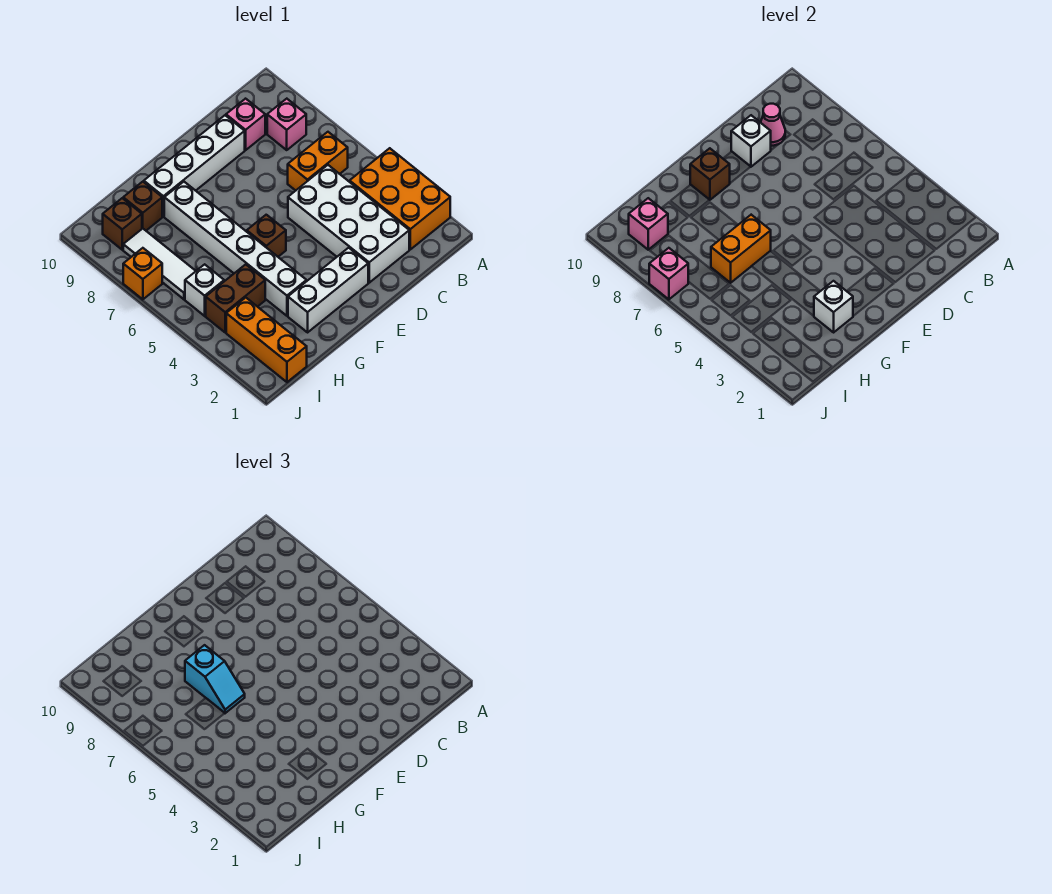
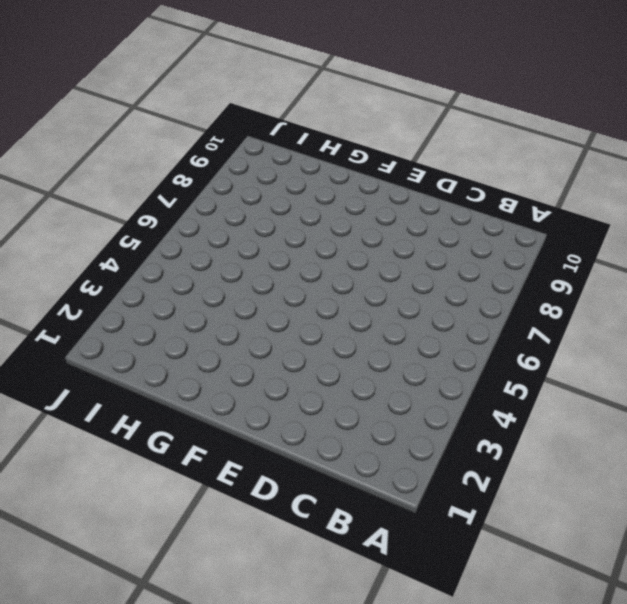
none -> orange 2x3 brick [350,148,450,249]
none -> orange 1x2 brick [288,132,348,191]
none -> pink 1x1 brick [267,99,306,150]

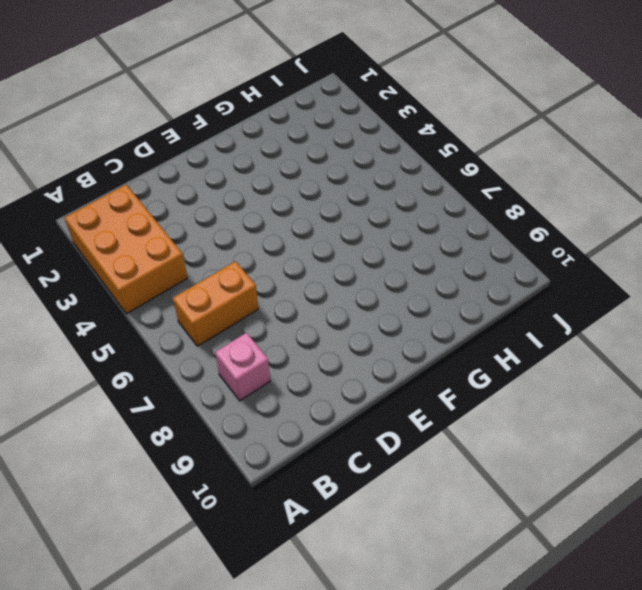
none -> white 2x4 brick [288,165,409,283]
none -> pink 1x1 brick [226,99,265,150]
none -> white 1x4 brick [144,115,245,216]

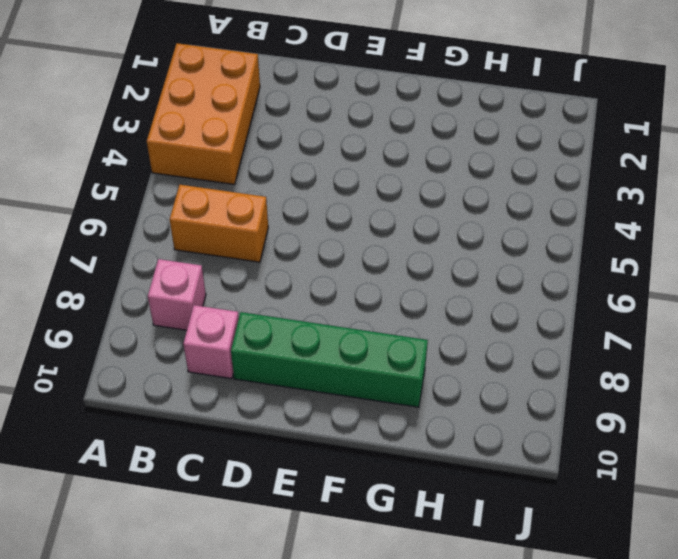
green 1x4 brick [231,312,428,407] -> white 1x4 brick [144,115,245,216]
none -> white 2x4 brick [288,165,409,283]
none -> white 1x3 brick [288,248,368,332]
none -> brown 1x1 brick [247,215,286,257]

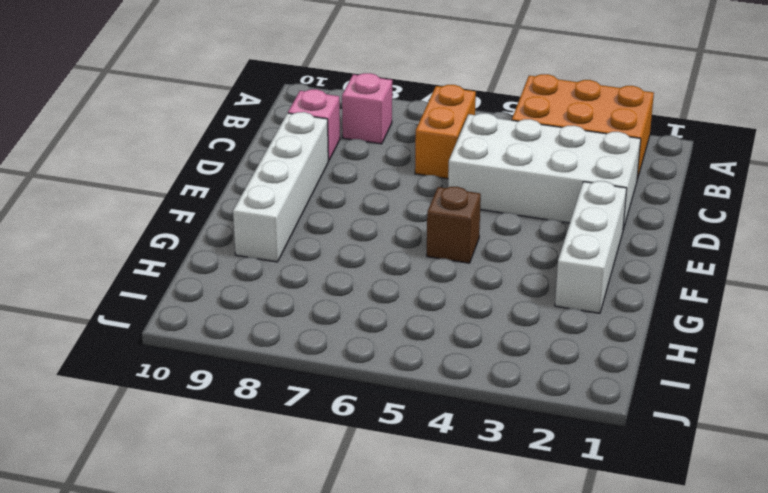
none -> white 1x6 brick [164,182,307,316]
none -> brown 1x2 brick [206,264,265,332]
none -> brown 1x1 brick [123,182,162,230]

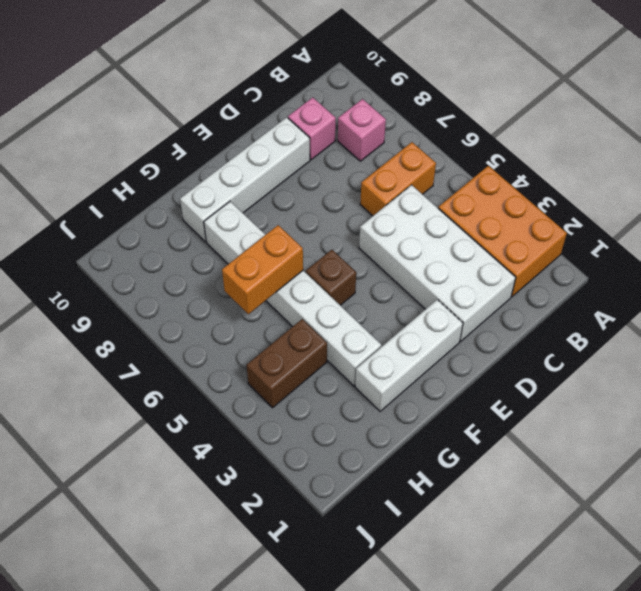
none -> brown 1x1 brick [123,182,162,230]
none -> orange 1x3 brick [226,298,307,382]
none -> white 1x1 brick [185,264,224,316]

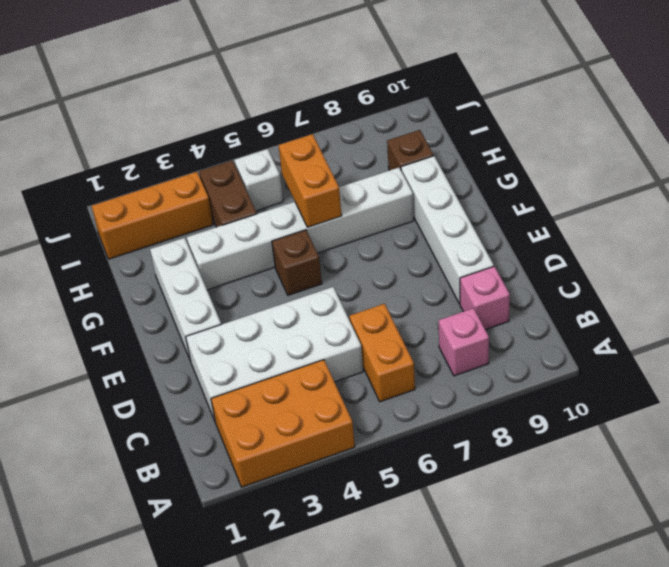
none -> white 1x3 tile [123,229,196,299]
none -> brown 1x1 brick [103,198,142,250]
none -> orange 1x1 brick [123,248,162,299]

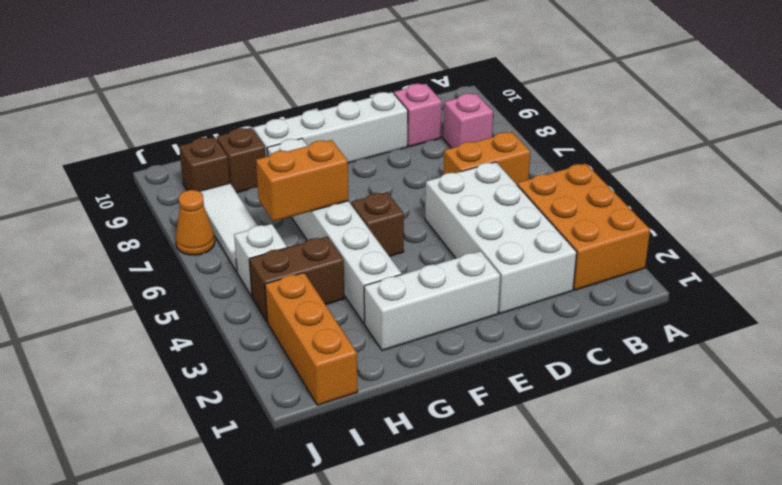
orange 1x1 cone [175,190,215,255] -> orange 1x1 brick [123,248,162,299]
none -> pink 1x1 cone [760,104,785,146]
none -> white 1x1 brick [731,115,771,167]
none -> brown 1x1 brick [690,149,730,200]

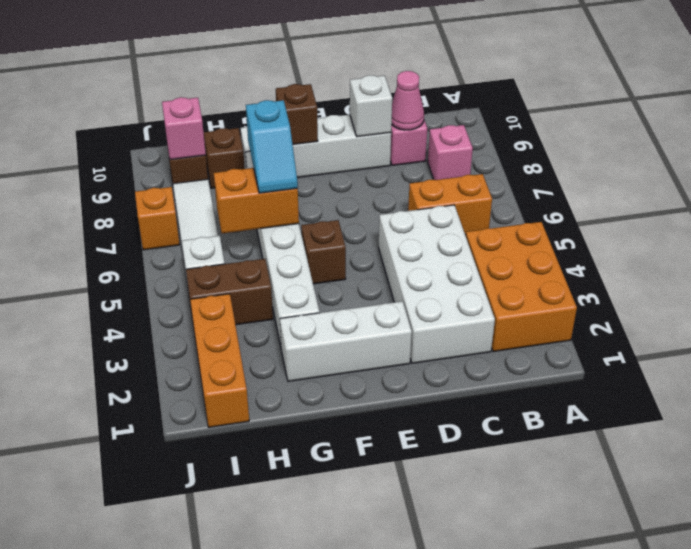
none -> white 1x1 brick [814,281,853,332]
none -> pink 1x1 brick [649,248,688,299]

